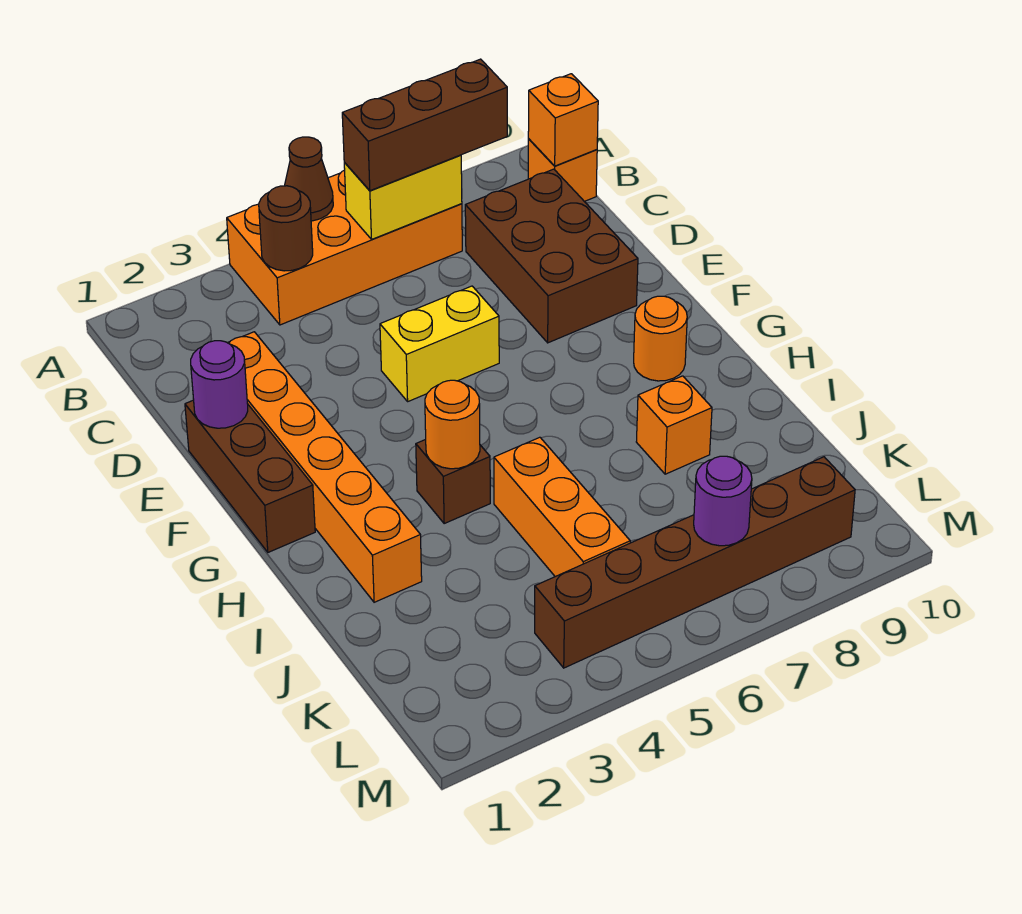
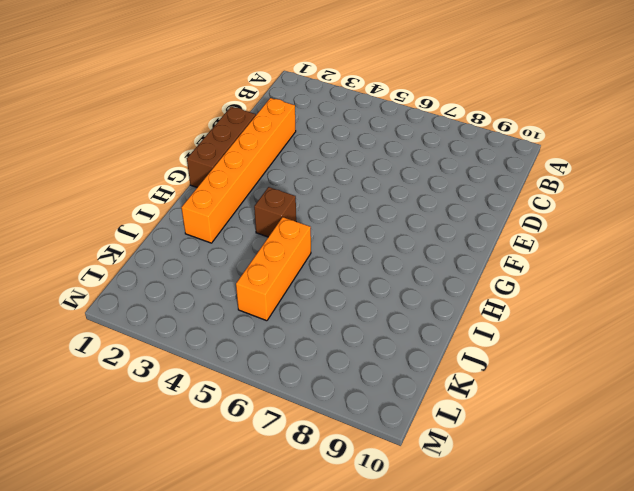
none -> orange 2x4 brick [227,170,462,325]
none -> orange 1x1 brick [528,139,597,201]
none -> brown 2x3 brick [465,169,638,343]

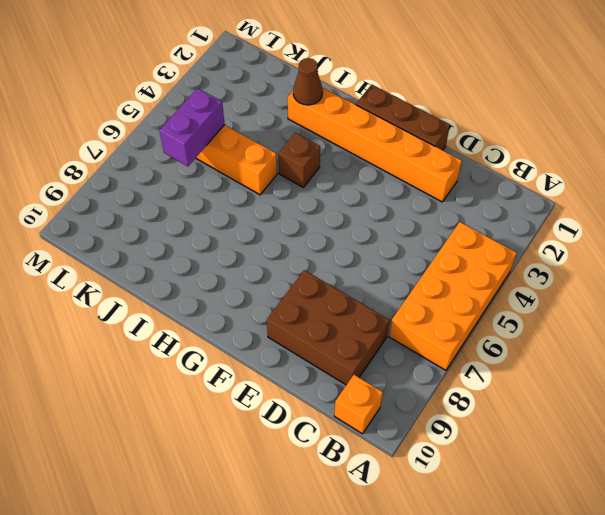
brown 1x1 cone [293,58,323,105] -> brown 1x1 cone moved to [285,137,333,221]
purple 1x2 brick [159,88,225,166] -> none
none -> yellow 1x2 brick [380,286,499,401]
none -> orange 1x1 round brick [634,296,687,381]
none -> orange 1x1 brick [636,376,712,474]

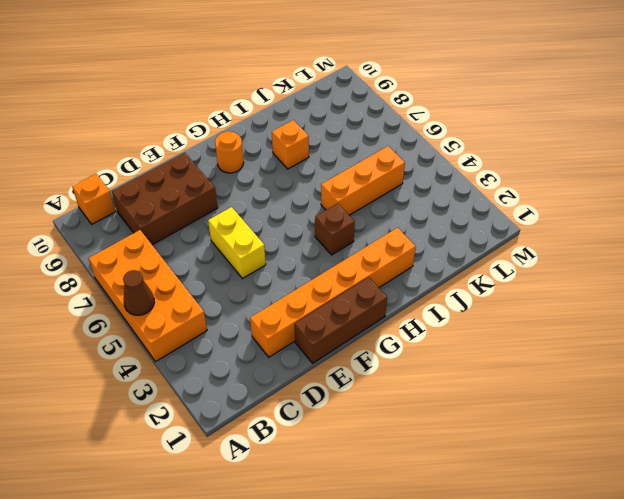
none -> brown 1x6 brick [535,457,855,668]
none -> brown 1x1 round brick [259,186,313,271]
none -> yellow 1x2 brick [344,155,462,239]

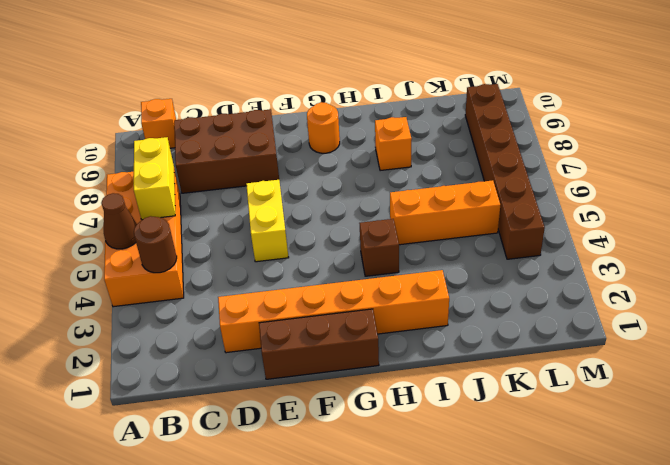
none -> orange 1x1 brick [528,74,598,166]
none -> purple 1x1 round brick [191,341,248,428]
none -> orange 1x1 round brick [425,380,480,469]

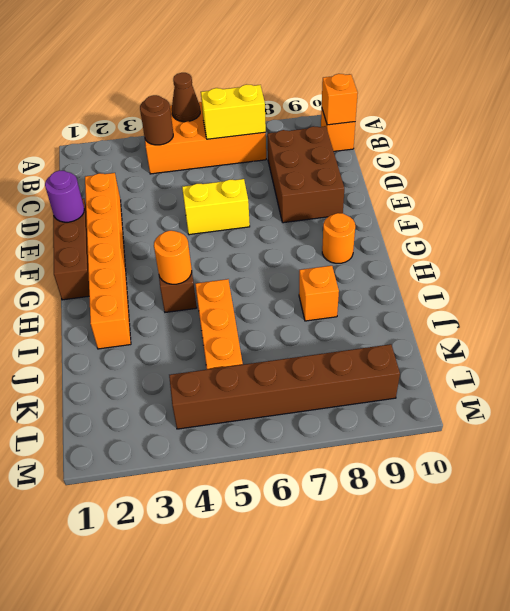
none -> purple 1x1 round brick [694,456,752,546]
none -> brown 1x3 brick [342,59,507,191]

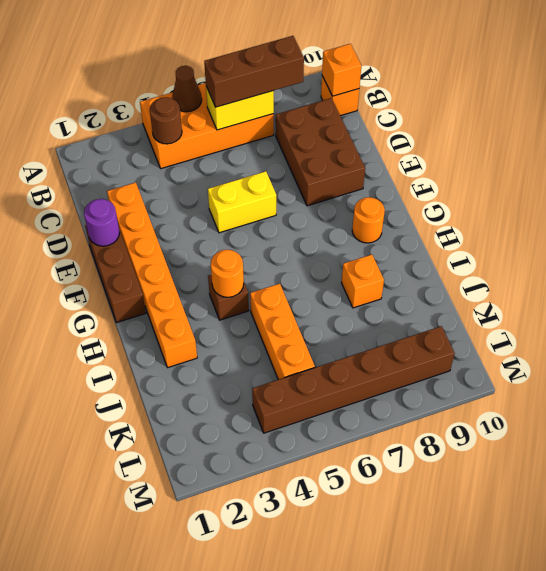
none -> purple 1x1 round brick [694,456,752,546]

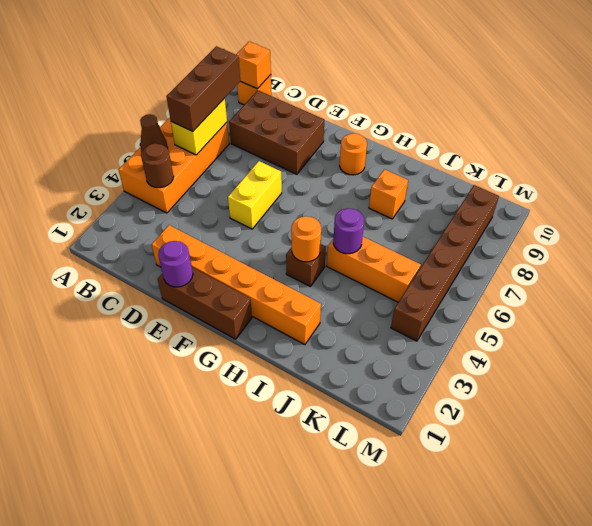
purple 1x1 round brick [333,208,364,254] -> purple 1x1 round brick moved to [694,456,752,546]

